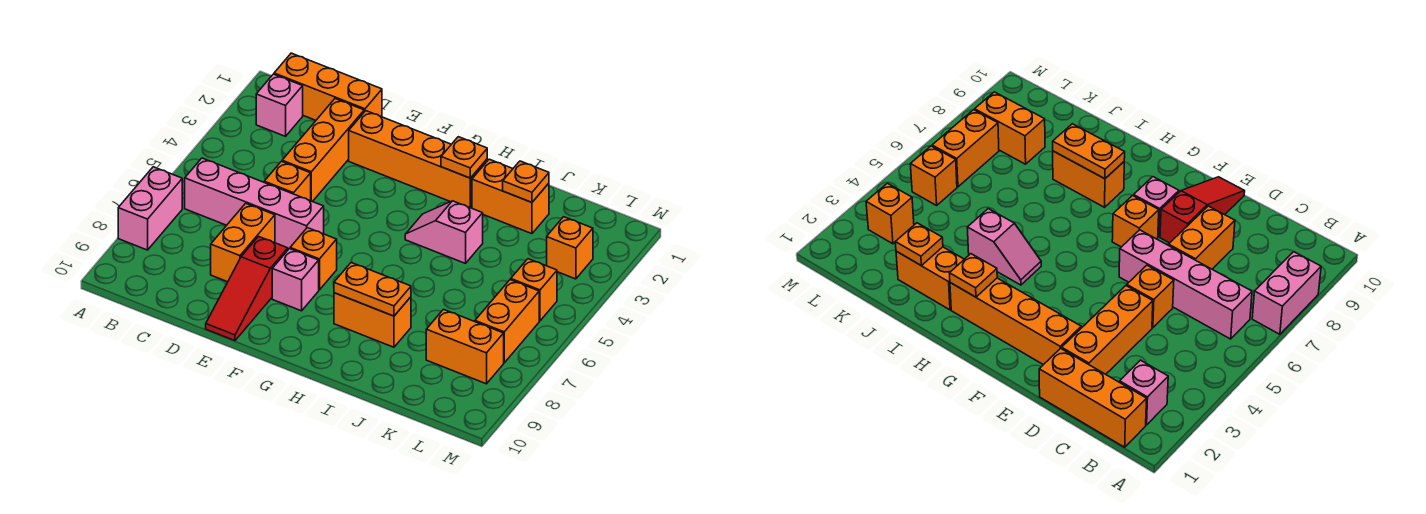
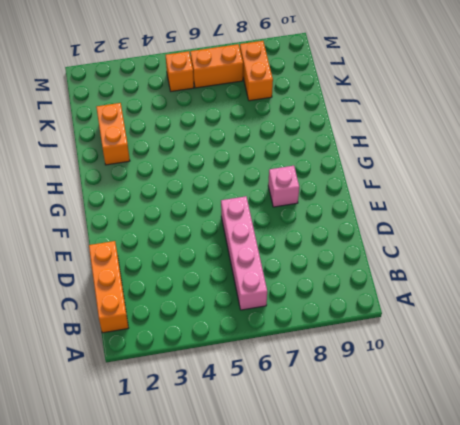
none -> pink 1x2 brick [118,167,182,250]
none -> pink 1x1 brick [256,74,303,136]
none -> orange 1x3 brick [282,99,364,202]

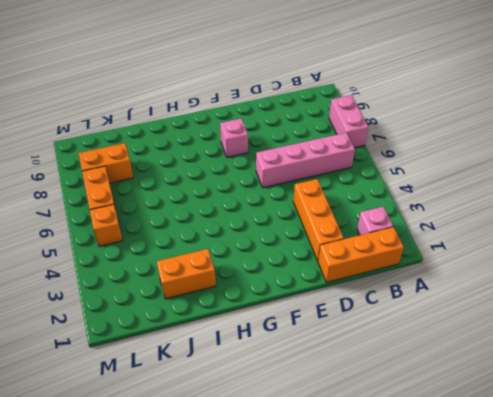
none -> orange 1x1 brick [264,161,311,201]
none -> orange 1x2 brick [211,203,275,282]
none -> orange 1x4 brick [349,111,487,208]

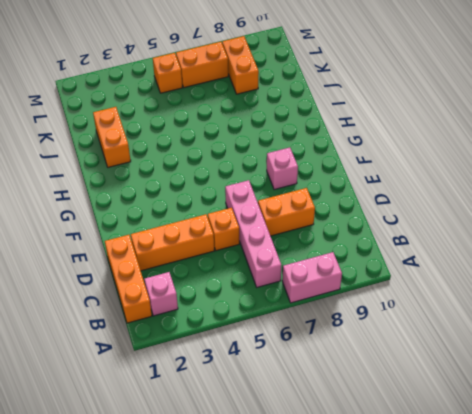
none -> orange 1x4 brick [349,111,487,208]
none -> red 1x3 slope [206,236,288,341]
none -> orange 1x1 brick [290,228,337,290]

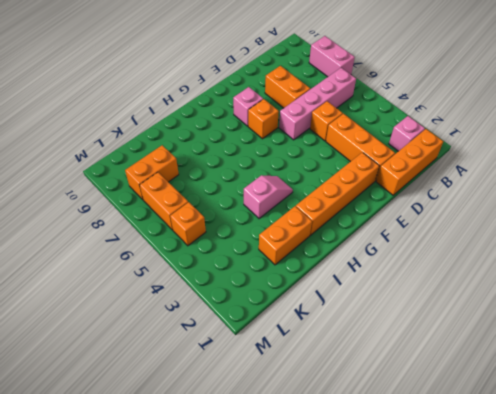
none -> red 1x3 slope [206,236,288,341]
none -> orange 1x2 brick [334,293,411,347]
none -> orange 1x1 brick [547,217,593,279]

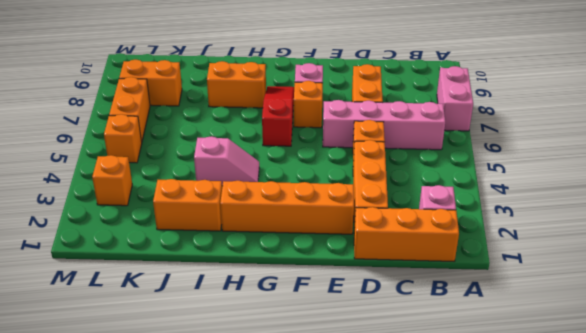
red 1x3 slope [262,86,294,146] -> red 1x3 slope moved to [206,236,288,341]
none -> orange 1x1 plate [441,137,487,178]
none -> orange 1x2 plate [334,263,411,316]
none -> orange 1x1 plate [503,161,549,202]

